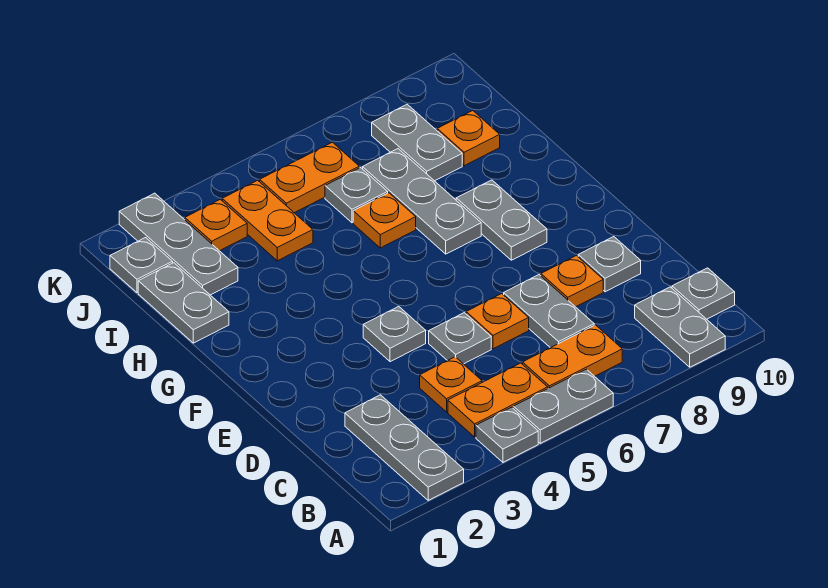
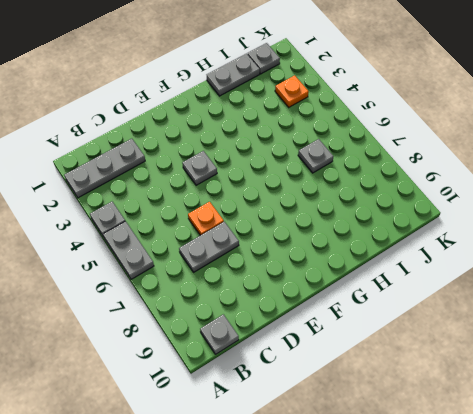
none -> grey 1x2 plate [635,287,725,367]
none -> orange 1x2 plate [448,363,548,437]
none -> orange 1x2 plate [523,325,622,388]

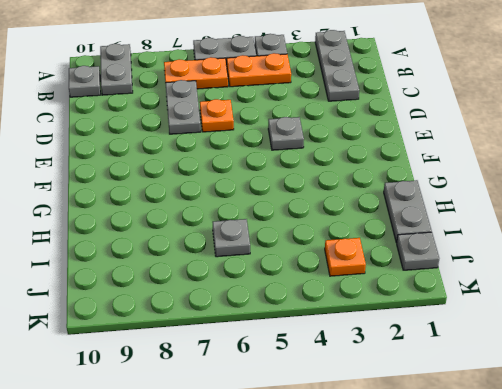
none -> orange 1x1 plate [420,357,482,412]
none -> grey 1x1 plate [429,313,491,364]
none -> orange 1x1 plate [541,256,603,307]

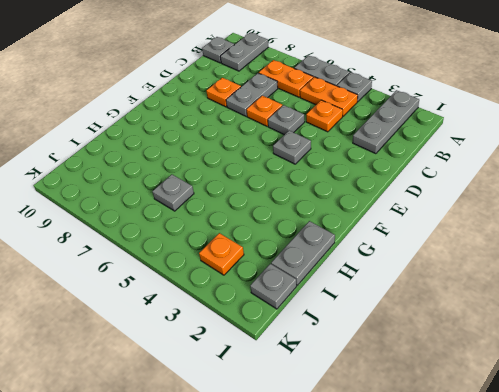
none -> grey 1x1 plate [578,237,641,292]
none -> grey 1x2 plate [456,180,547,260]
none -> grey 1x3 plate [363,149,481,254]

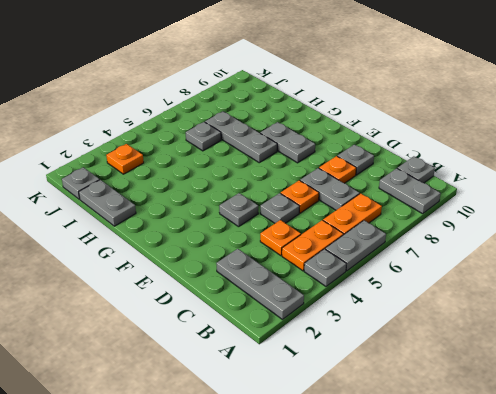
none -> orange 1x1 plate [353,193,416,248]
none -> grey 1x3 plate [119,193,238,295]
none -> orange 1x2 plate [222,180,313,261]

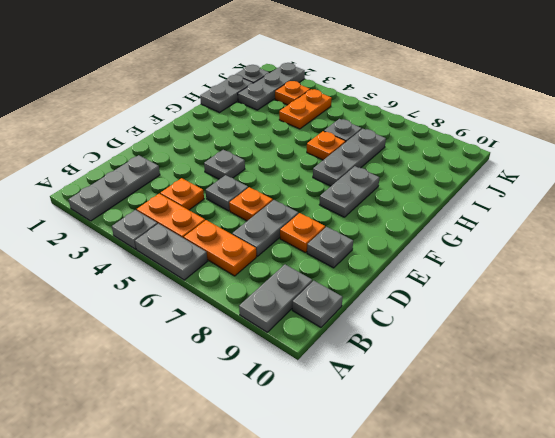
none -> grey 1x2 plate [372,104,462,181]
none -> orange 1x1 plate [437,111,500,166]
none -> orange 1x2 plate [260,142,359,213]

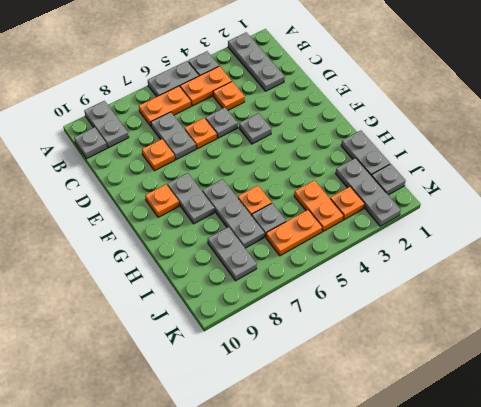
orange 1x1 plate [145,184,179,217] -> orange 1x1 plate moved to [437,111,500,166]
none -> grey 1x1 plate [578,237,641,292]

